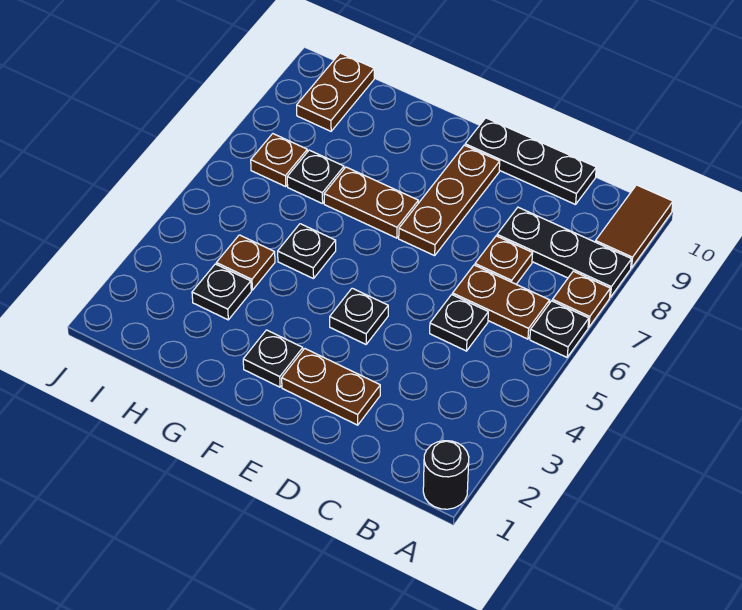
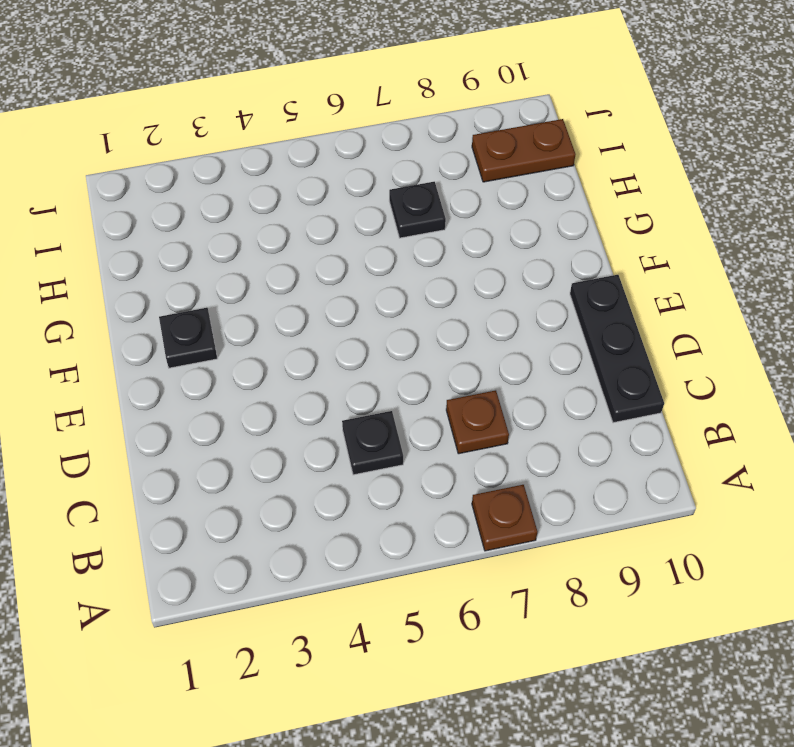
none -> black 1x1 round brick [423,441,469,509]
none -> black 1x1 plate [530,301,589,357]
none -> black 1x3 plate [497,207,632,297]

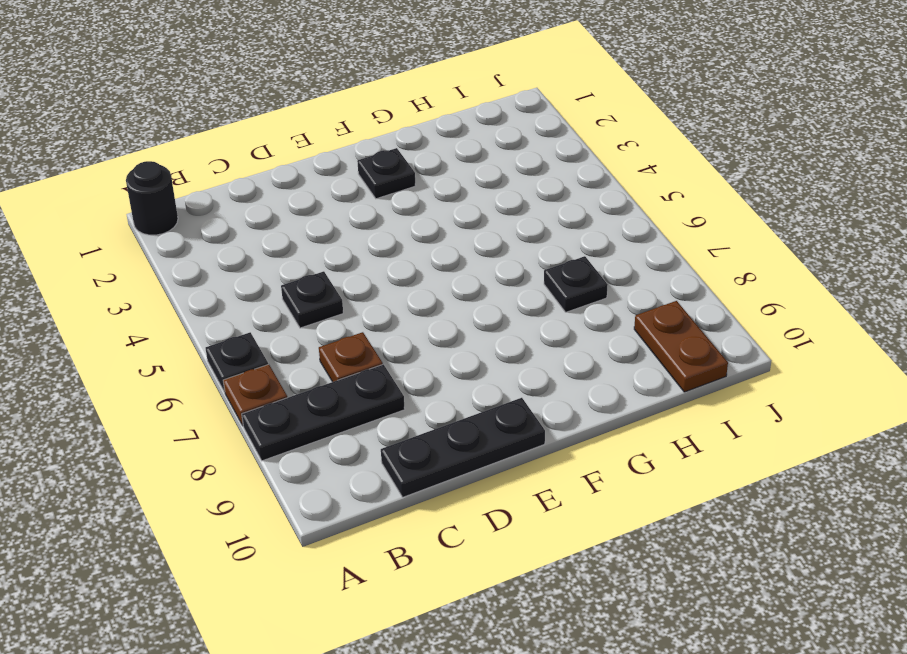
none -> brown 1x2 tile [596,185,673,268]
none -> brown 1x2 plate [453,265,550,339]
none -> brown 1x2 plate [282,349,380,425]

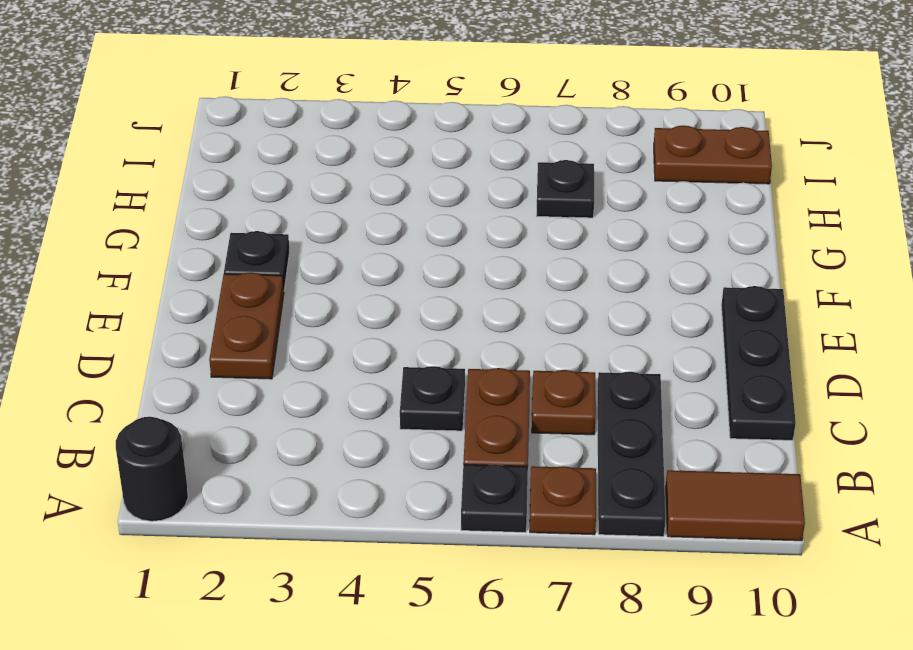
none -> black 1x1 plate [330,288,388,344]
none -> brown 1x3 plate [399,145,500,256]
none -> brown 1x2 plate [324,167,418,238]

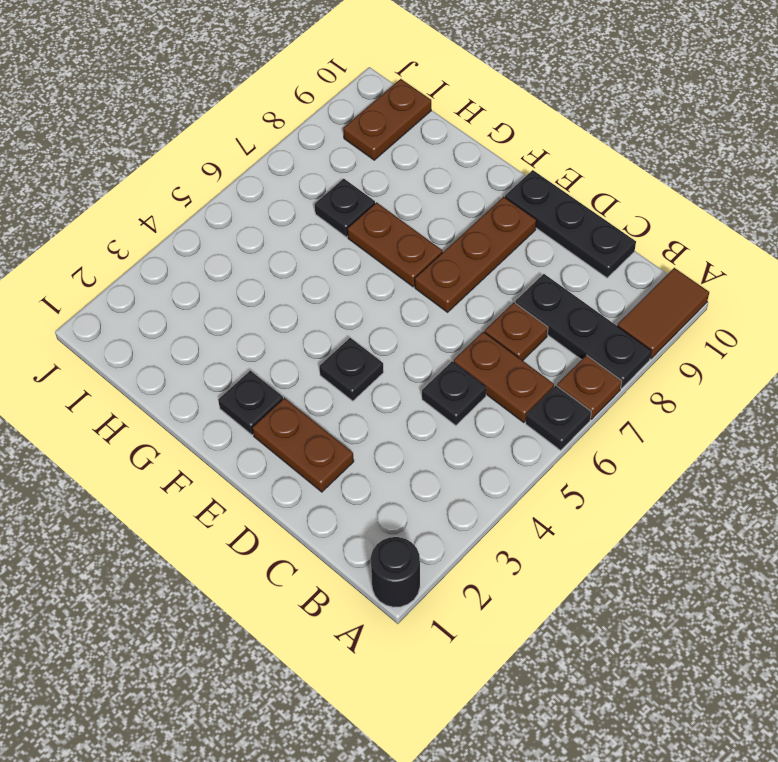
none -> black 1x1 plate [278,224,336,279]
none -> black 1x1 plate [192,264,251,320]
none -> brown 1x1 plate [216,235,275,290]

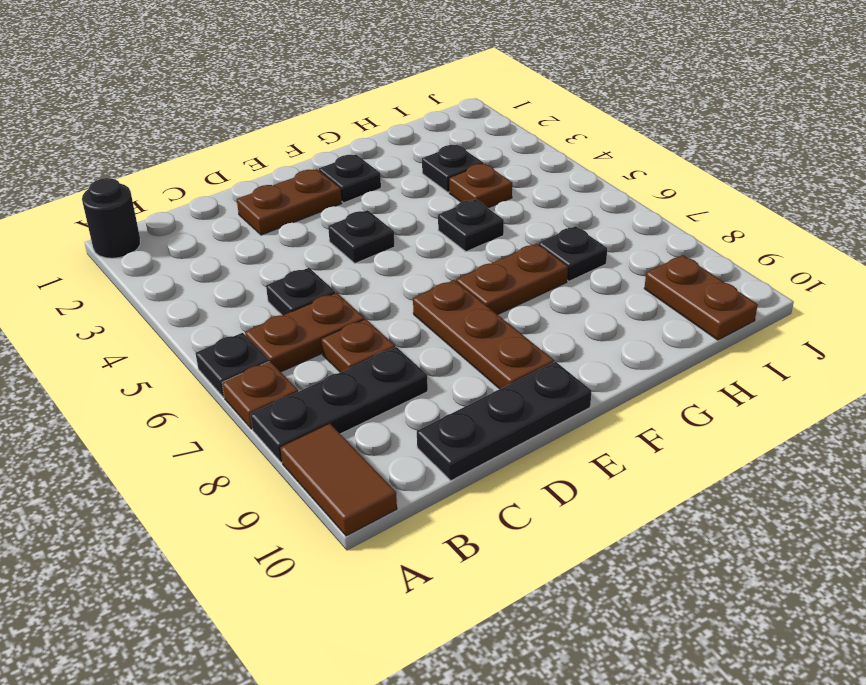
none -> brown 1x1 plate [251,134,307,186]

